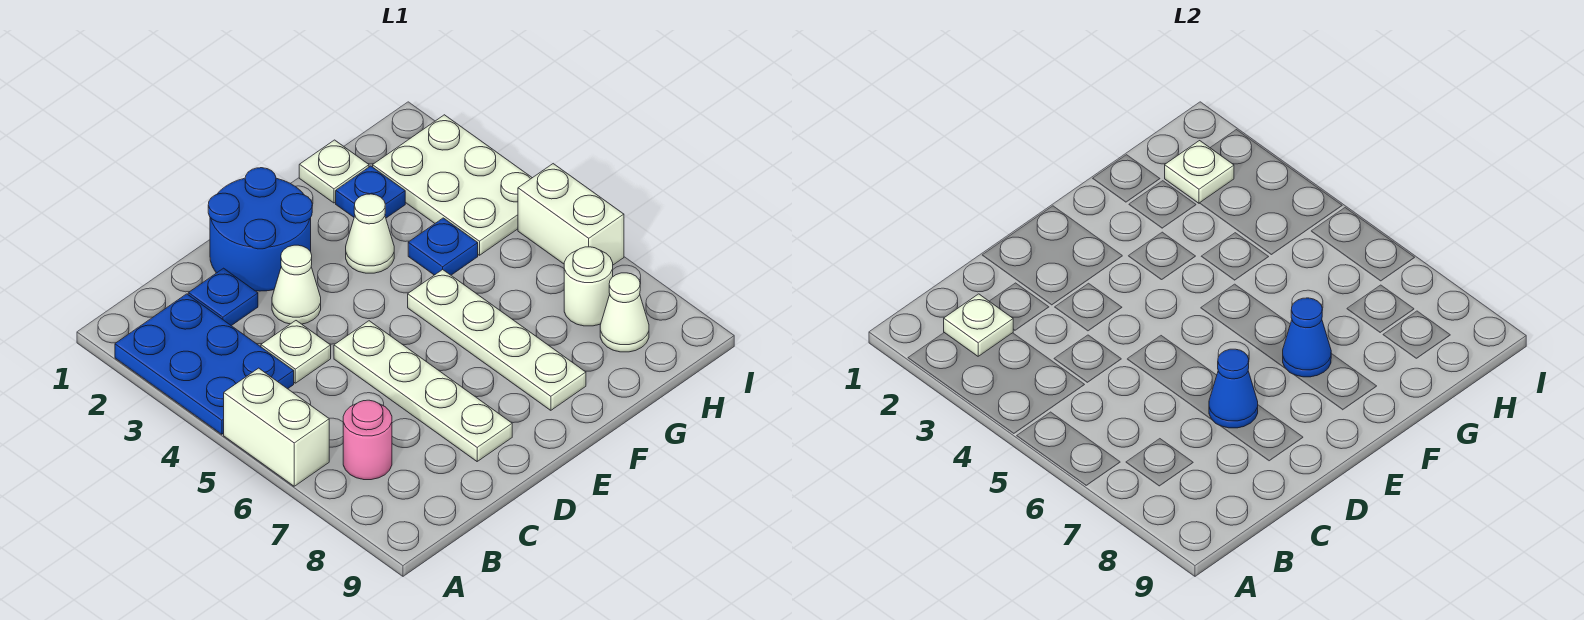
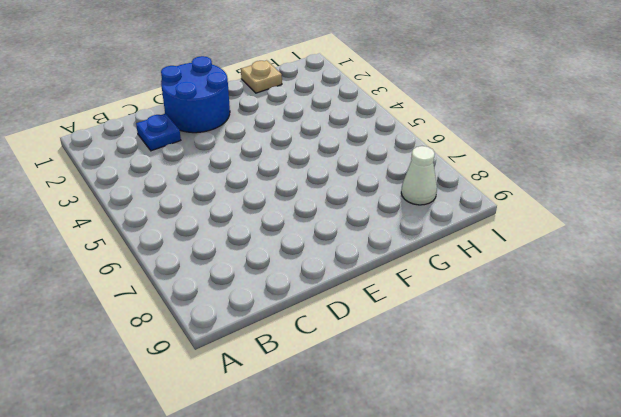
tan 1x1 plate [241,60,282,93] -> white 1x1 plate [299,140,369,203]
none -> blue 2x3 plate [115,294,294,434]
none -> white 1x2 brick [224,368,329,486]
none -> pink 1x1 round brick [343,400,392,480]

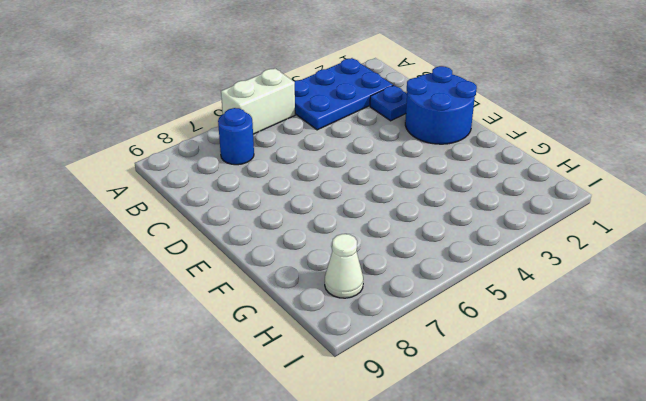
blue 1x1 round brick [218,108,254,165] -> pink 1x1 round brick [343,400,392,480]
none -> white 1x1 plate [261,321,331,383]
none -> white 1x1 cone [272,245,321,324]
none -> white 1x4 plate [334,321,512,461]

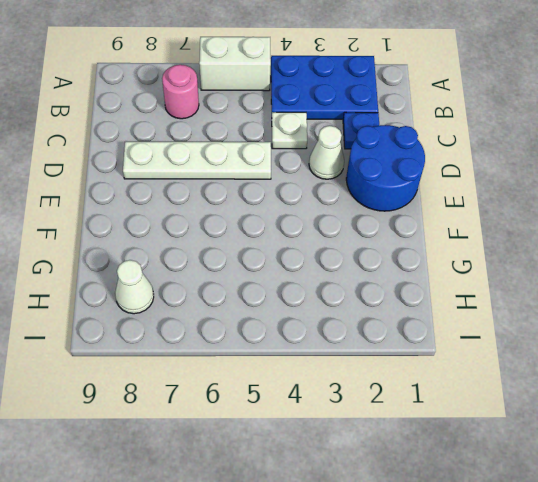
none -> white 1x1 cone [346,194,394,273]
none -> white 1x4 plate [408,270,586,410]
none -> white 1x1 plate [299,140,369,203]

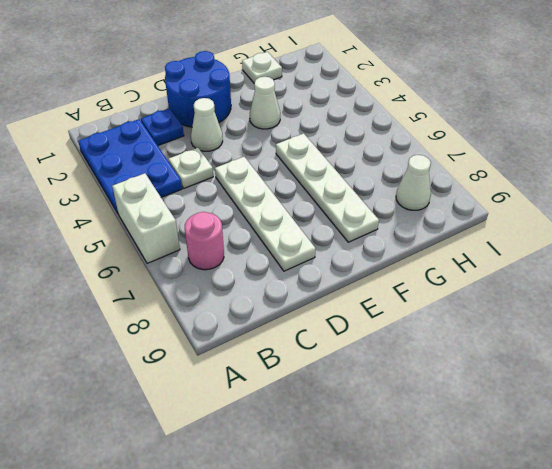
none -> blue 1x1 plate [336,166,405,218]
none -> blue 1x1 plate [408,218,478,275]
none -> white 2x3 plate [373,115,532,255]

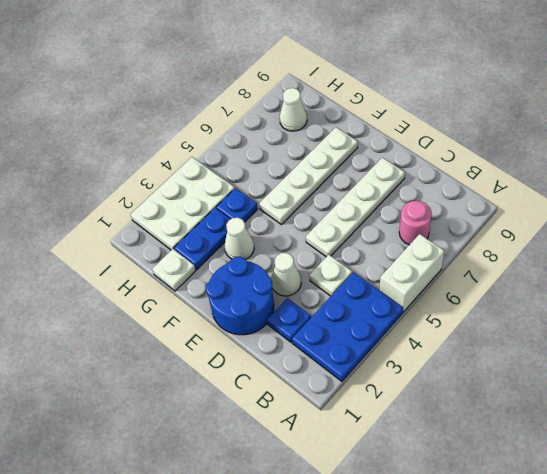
blue 1x2 plate [174,208,230,270] -> blue 1x1 plate [336,166,405,218]
none -> white 1x1 round brick [564,247,613,326]
none -> white 1x2 brick [518,164,624,265]
none -> white 1x1 plate [944,294,1013,356]

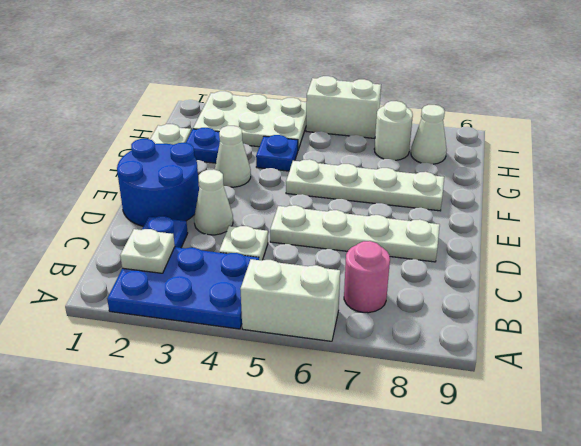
none -> blue 1x1 cone [1209,349,1258,428]
none -> blue 1x1 cone [1283,298,1331,377]
none -> white 1x1 plate [1165,141,1234,203]

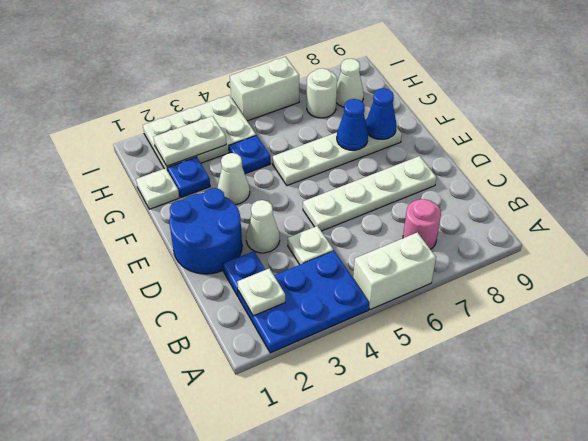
blue 1x1 cone [366,88,397,139] -> blue 1x1 cone moved to [1209,349,1258,428]
white 1x2 plate [154,116,226,166] -> white 1x1 plate [1165,141,1234,203]

